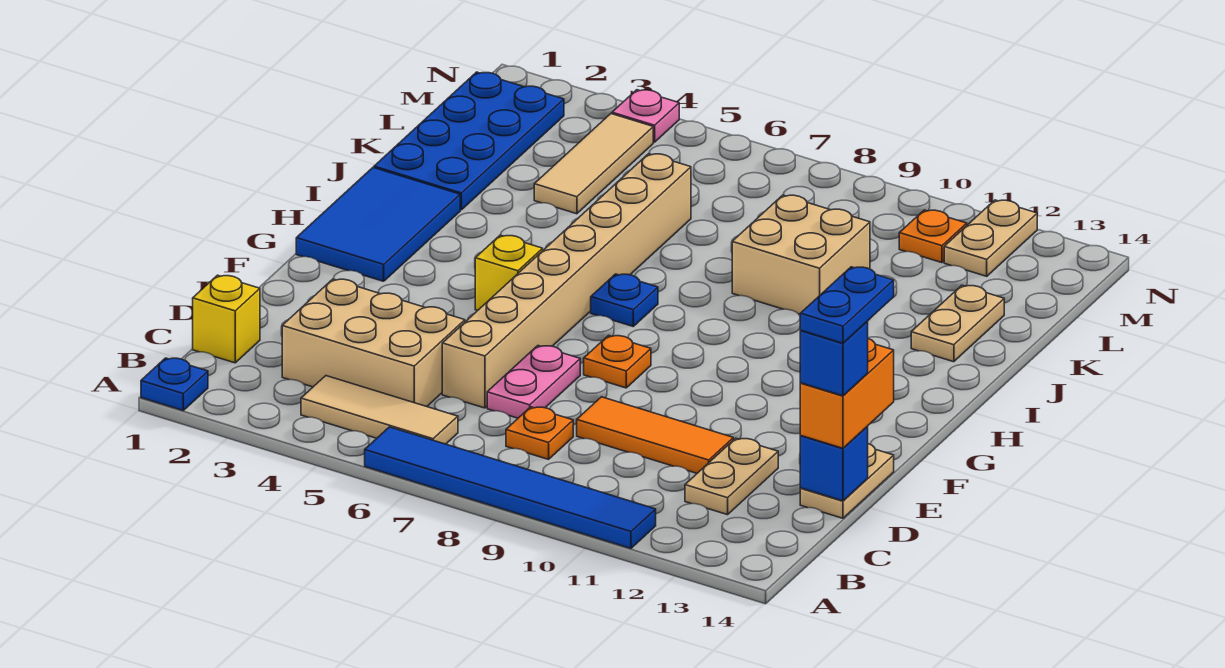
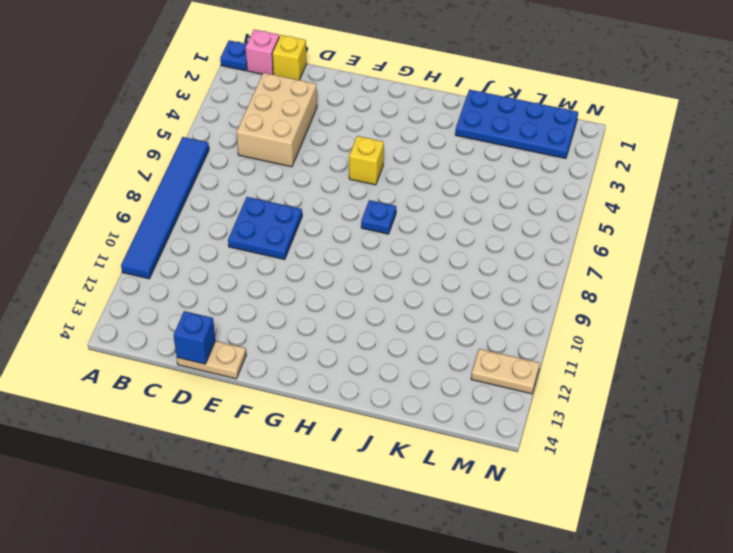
pink 1x1 brick [246,30,279,75] -> none
blue 2x2 plate [228,197,302,260] -> orange 1x3 tile [577,397,733,473]
none -> tan 1x3 tile [301,376,458,444]
none -> orange 1x1 plate [506,407,573,459]
none -> tan 1x2 plate [685,438,778,515]

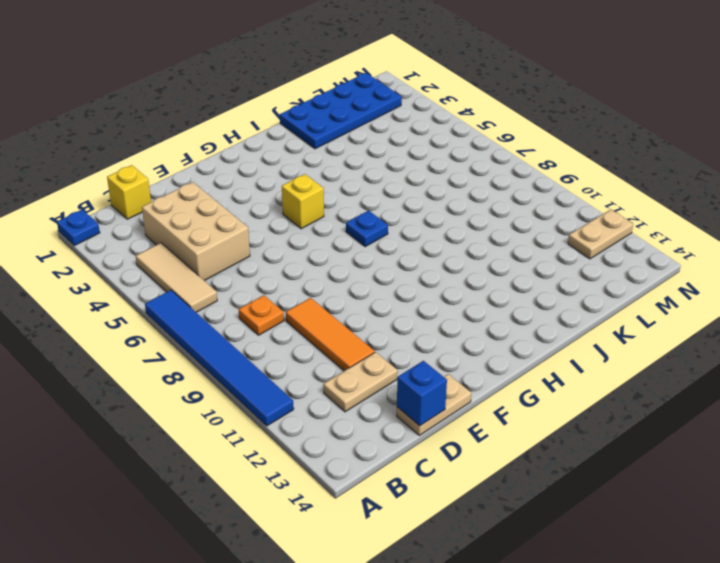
none -> tan 1x8 brick [442,154,691,408]
none -> pink 1x2 plate [487,346,580,418]
none -> orange 1x1 plate [584,335,651,388]

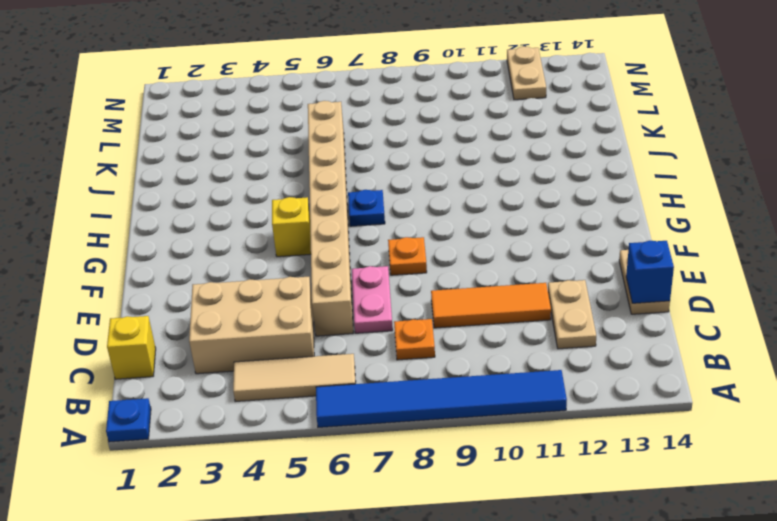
none -> blue 2x3 tile [296,168,460,281]
none -> blue 2x4 plate [374,72,564,210]
none -> tan 2x2 brick [732,195,870,314]

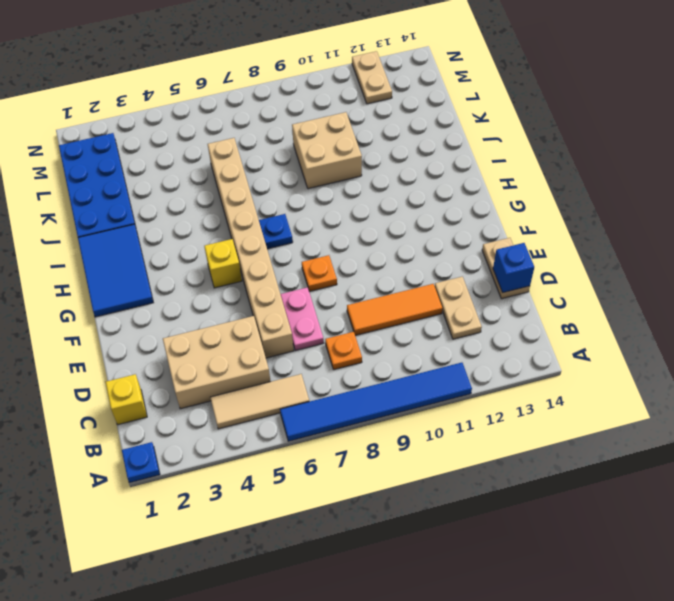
none -> tan 1x2 plate [911,285,1004,362]
none -> tan 1x3 tile [534,114,653,214]
none -> orange 1x1 plate [899,210,967,263]

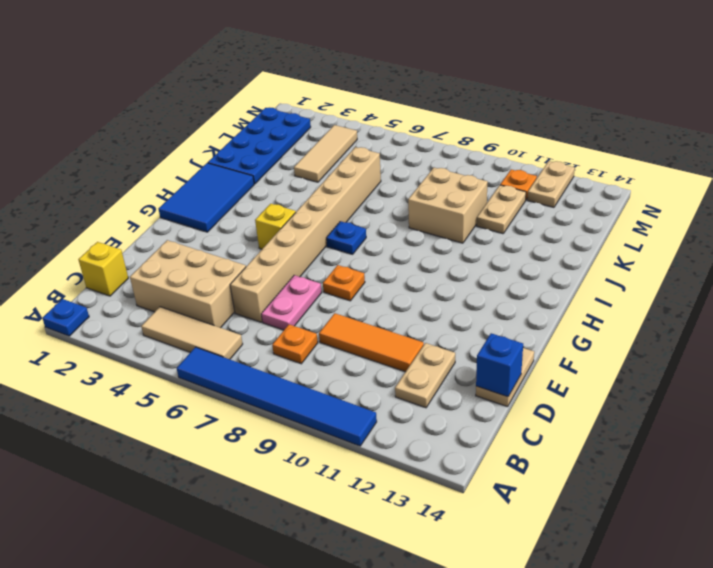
tan 1x2 plate [477,185,526,234] -> tan 1x2 plate moved to [911,285,1004,362]
none -> pink 1x1 plate [612,90,679,142]
none -> orange 1x2 brick [800,339,894,448]
none -> blue 1x1 brick [800,321,868,396]

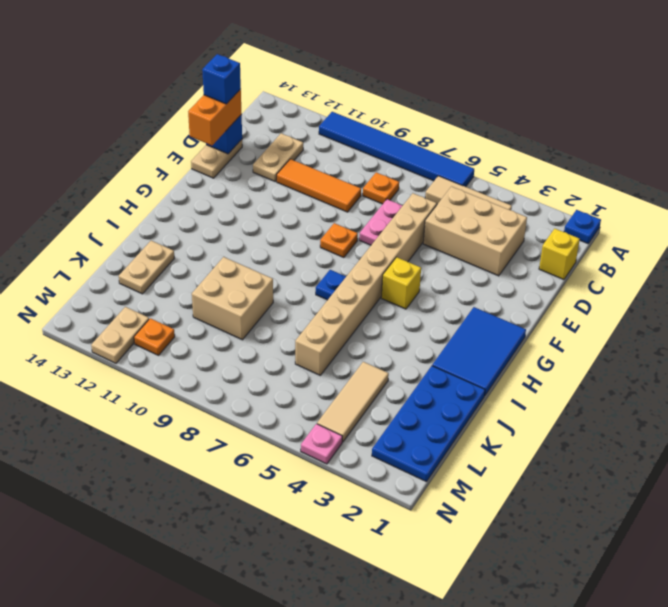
none -> blue 1x2 plate [800,267,894,343]

